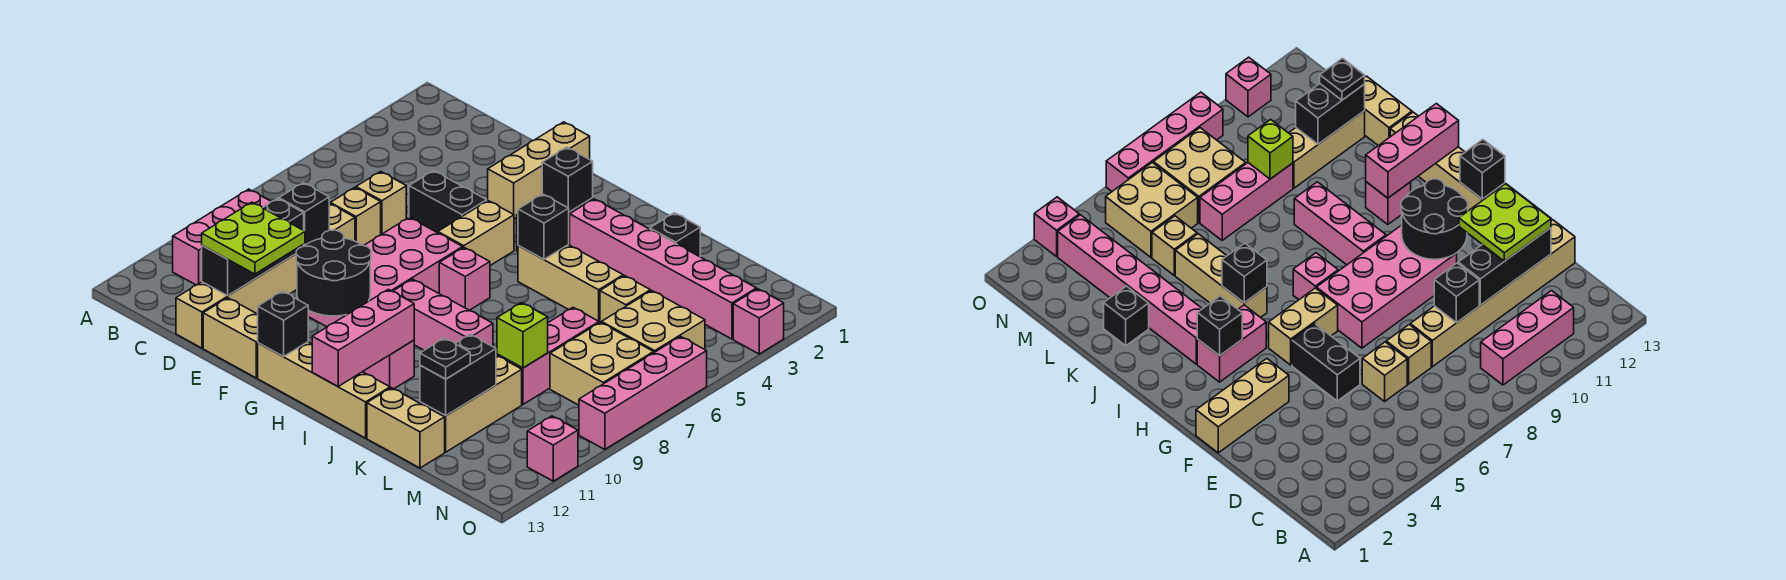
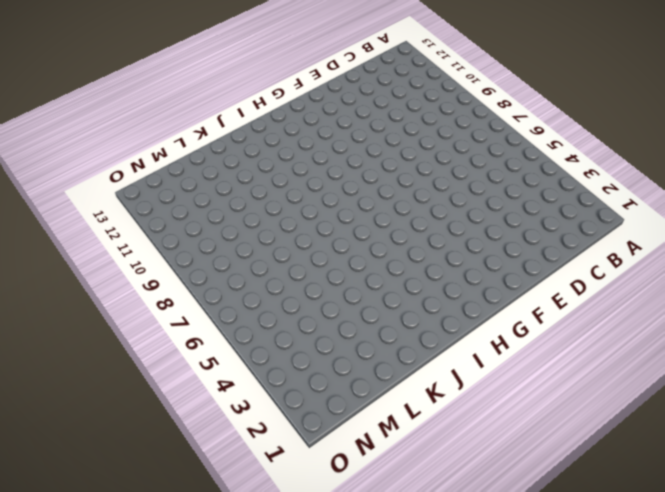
none -> pink 1x3 brick [173,189,271,285]
none -> tan 1x1 brick [356,172,406,234]
none -> tan 1x1 brick [330,187,381,246]
none -> tan 1x6 brick [176,203,355,348]

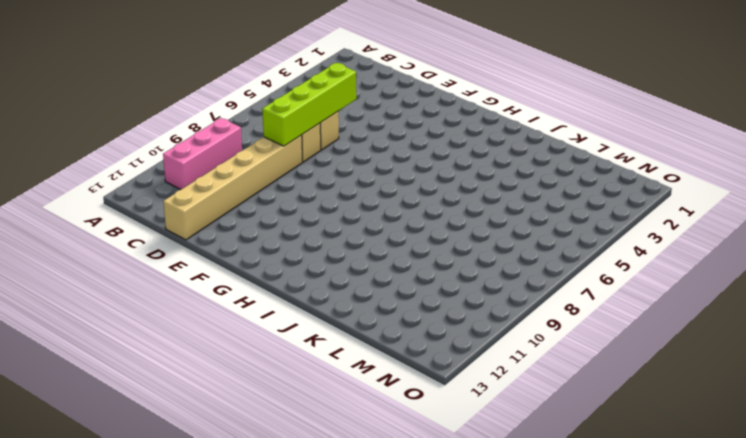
lime 1x4 brick [262,63,356,146] -> none
none -> black 1x2 brick [409,171,487,233]
none -> tan 1x2 brick [203,298,258,378]
none -> tan 1x3 brick [488,122,590,219]
none -> pink 2x4 brick [308,217,463,327]

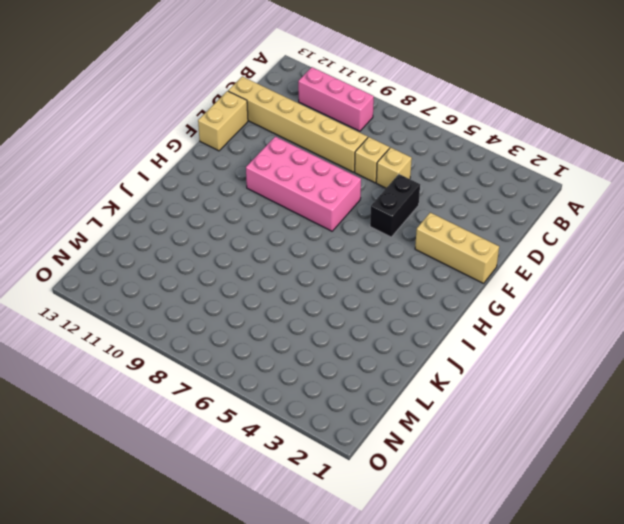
none -> tan 1x2 brick [438,201,514,266]
none -> tan 1x4 brick [258,342,390,438]
none -> pink 1x2 brick [1197,305,1266,382]
none -> pink 1x1 brick [439,248,490,310]

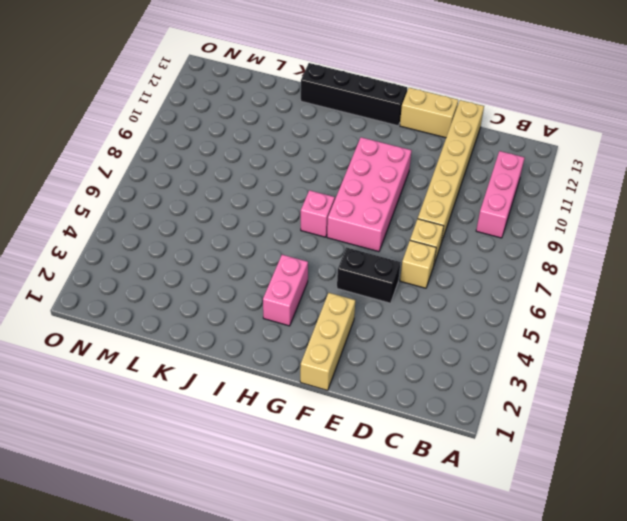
black 1x4 brick [301,63,407,126] -> tan 1x4 brick [258,342,390,438]
none -> tan 1x2 brick [438,201,514,266]
none -> pink 1x3 brick [393,279,493,350]
none -> pink 1x6 brick [570,199,756,339]
none -> tan 1x3 brick [518,245,623,323]

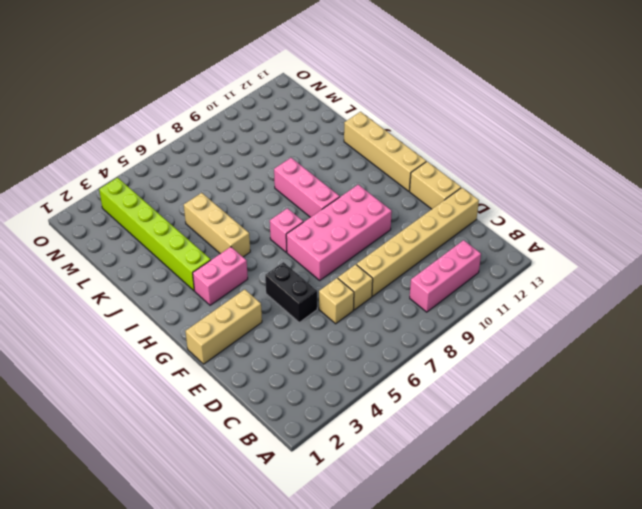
lime 1x6 brick [99,177,211,291] -> pink 1x6 brick [570,199,756,339]
none -> tan 1x2 brick [438,201,514,266]
none -> pink 1x1 brick [364,340,414,389]
none -> black 1x1 brick [650,213,700,257]
none -> tan 1x2 brick [367,388,445,468]

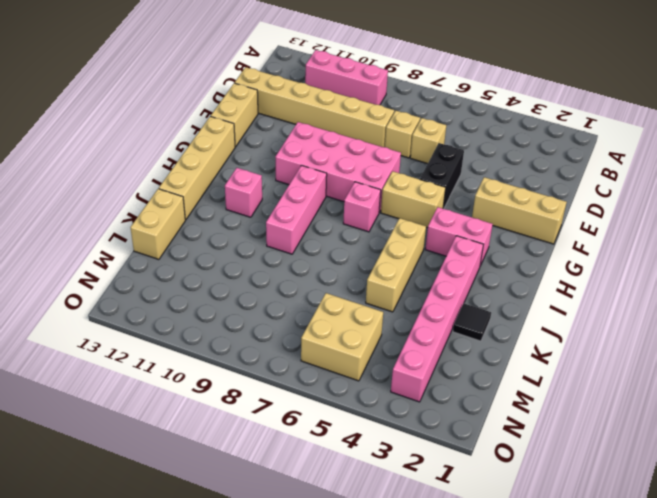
black 1x1 tile [453,303,491,341] -> black 1x1 brick [650,213,700,257]
none -> tan 1x1 brick [600,276,650,323]
none -> pink 1x3 brick [497,308,599,404]
none -> tan 1x3 brick [420,355,522,452]
none -> tan 2x2 brick [550,322,654,405]

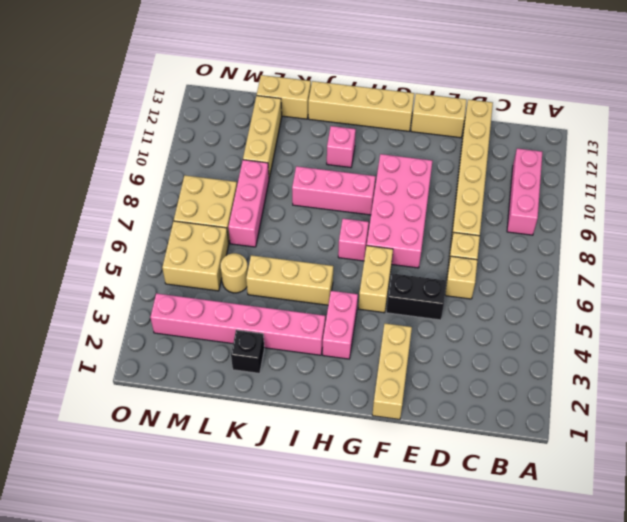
tan 1x1 round brick [221,253,248,293] -> tan 1x1 brick [600,276,650,323]
none -> pink 1x1 brick [733,289,784,354]
none -> pink 1x4 brick [579,336,707,449]
none -> pink 1x1 brick [527,416,578,481]
none -> black 1x1 brick [279,183,329,246]

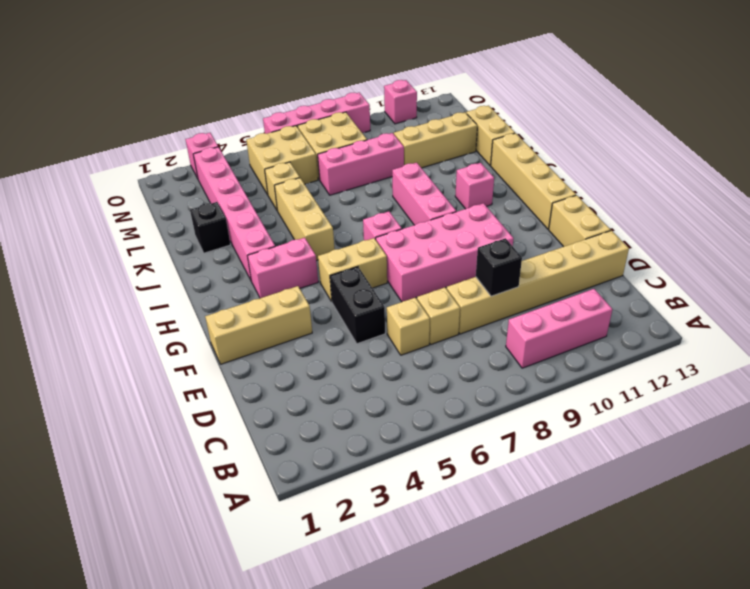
none -> black 1x3 brick [202,199,304,296]
none -> black 2x2 round brick [296,230,371,316]
none -> black 1x1 brick [258,291,308,357]
none -> black 1x1 brick [542,147,593,212]

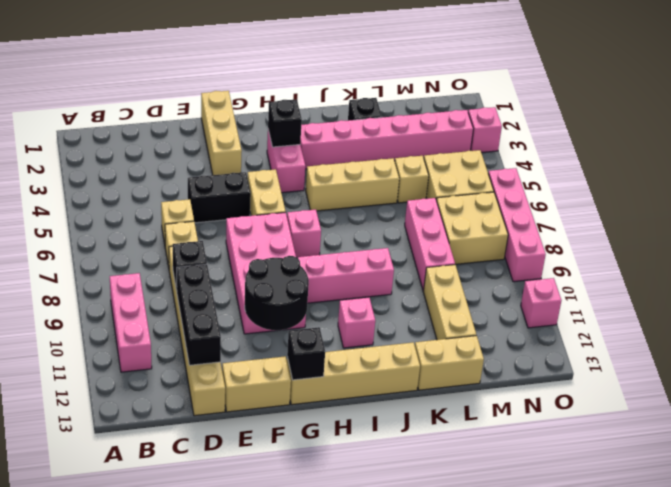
none -> black 1x1 brick [518,194,569,259]
none -> pink 1x3 brick [312,289,414,386]
none -> lime 1x1 brick [497,303,548,368]
none -> black 1x2 brick [420,335,496,416]

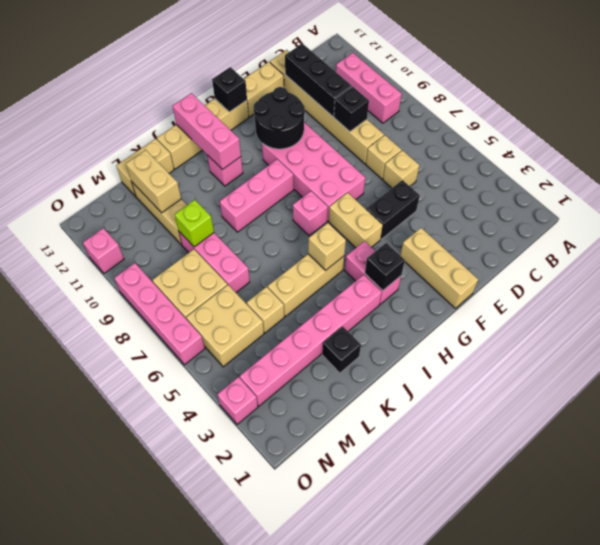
tan 1x1 brick [308,223,346,271] -> black 1x1 brick [518,194,569,259]
tan 1x2 brick [126,150,181,213] -> black 1x2 brick [420,335,496,416]
none -> lime 2x2 plate [202,202,305,274]
none -> black 1x1 plate [420,338,470,379]

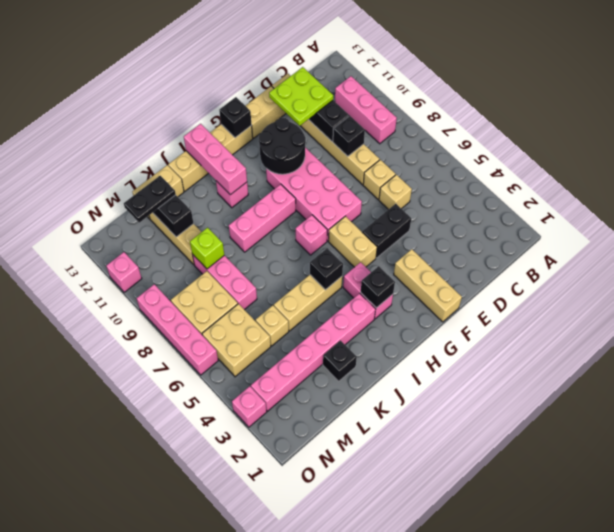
black 1x2 plate [124,176,176,223] -> black 1x1 plate [420,338,470,379]

